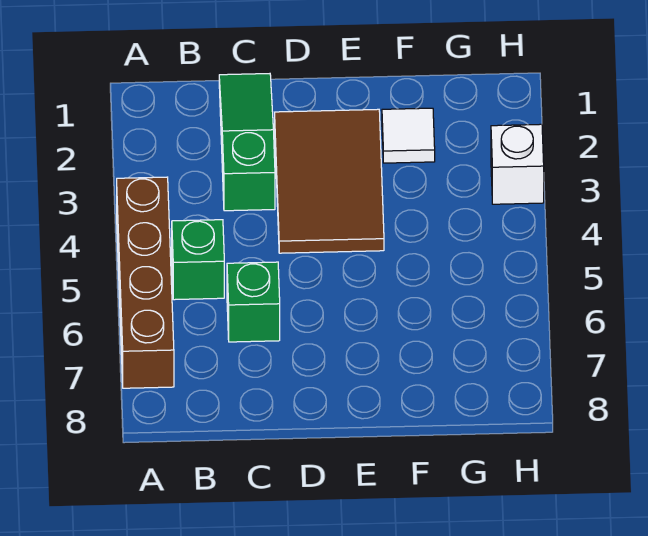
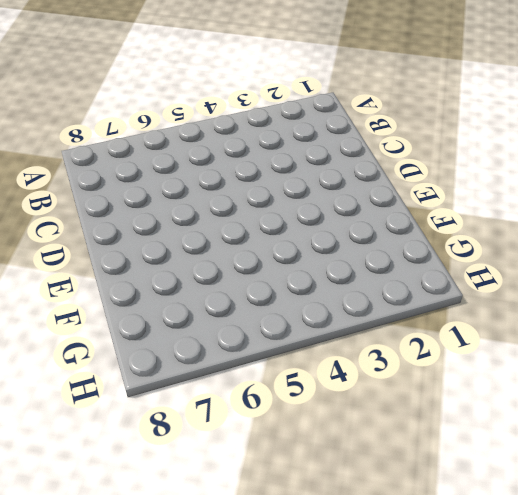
none -> brown 1x4 brick [117,177,174,388]
none -> green 1x1 brick [172,220,224,300]

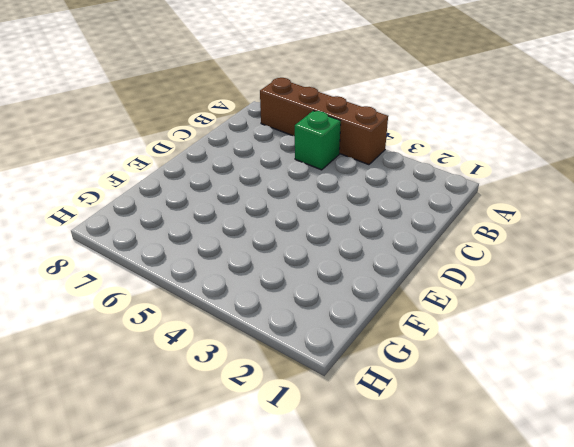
none -> green 1x3 slope [219,74,275,211]
none -> green 1x1 brick [227,262,280,342]

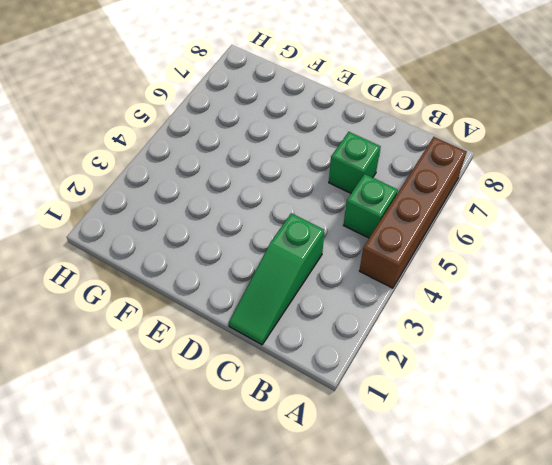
none -> brown 2x3 tile [275,109,384,253]
none -> white 1x1 tile [382,108,435,163]

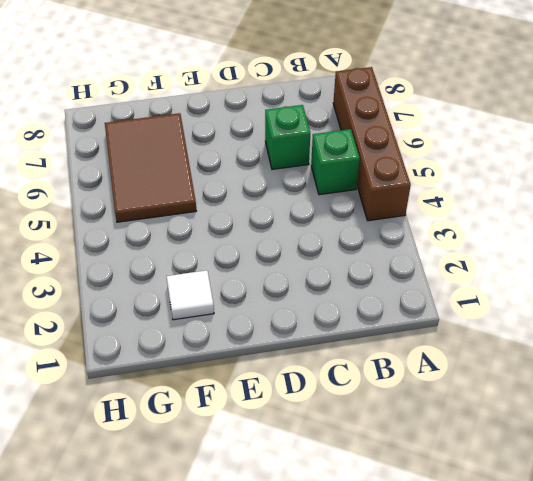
brown 2x3 tile [105,113,196,222] -> brown 2x3 tile moved to [275,109,384,253]
none -> green 1x3 slope [219,74,275,211]
none -> white 1x1 brick [491,124,544,204]

